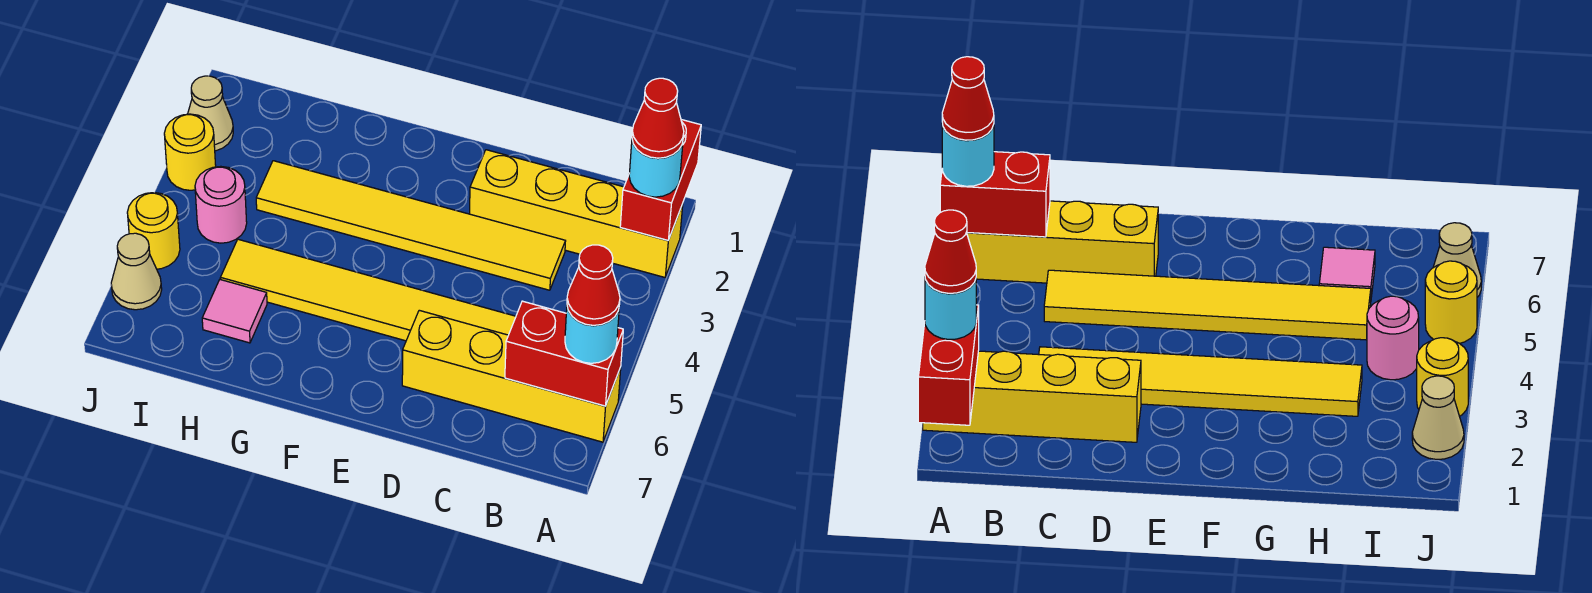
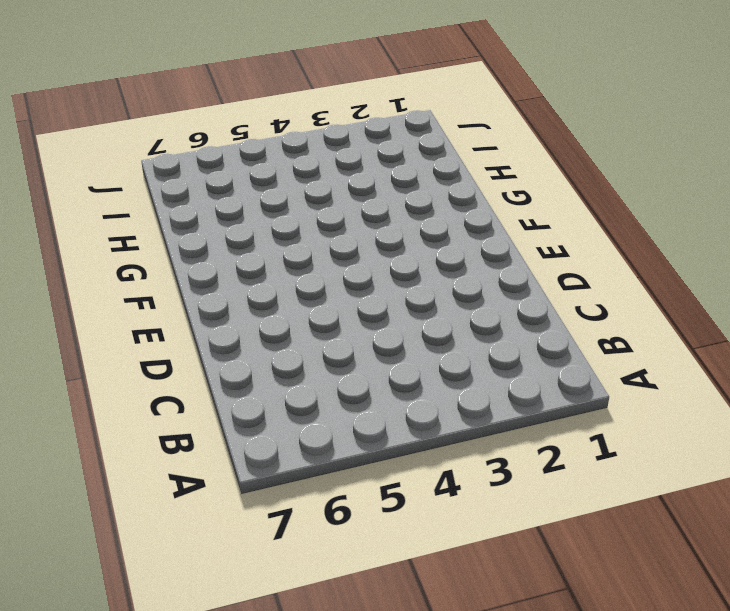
none -> yellow 1x4 brick [469,150,683,277]
none -> yellow 1x4 brick [402,310,621,442]
none -> yellow 1x6 tile [256,161,566,290]

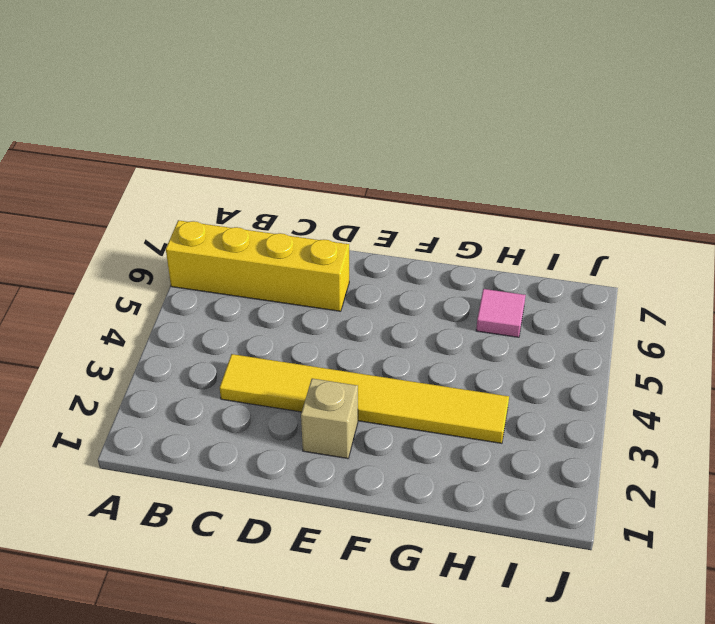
tan 1x1 brick [301,379,358,459] -> none
none -> yellow 1x4 brick [469,150,683,277]
none -> yellow 1x6 tile [220,239,516,341]
none -> pink 1x1 round brick [195,166,247,243]

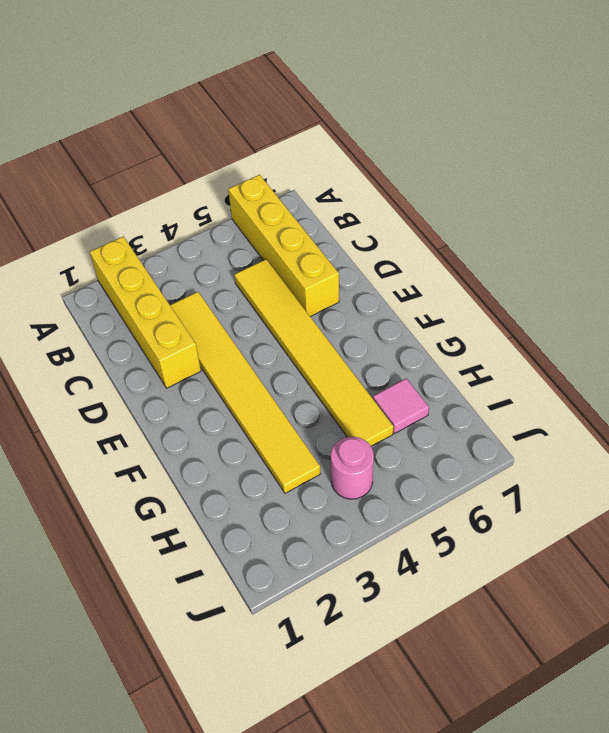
none -> tan 1x1 cone [188,76,233,151]
none -> yellow 1x1 round brick [164,114,216,190]
none -> yellow 1x1 round brick [127,193,180,269]

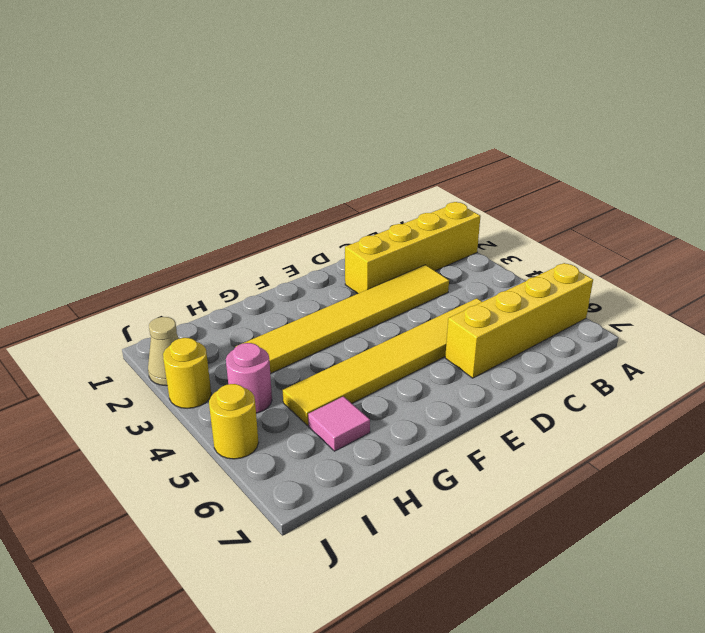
none -> tan 1x1 cone [111,233,162,310]
none -> red 1x2 brick [620,120,701,240]
none -> red 1x2 brick [505,301,623,406]

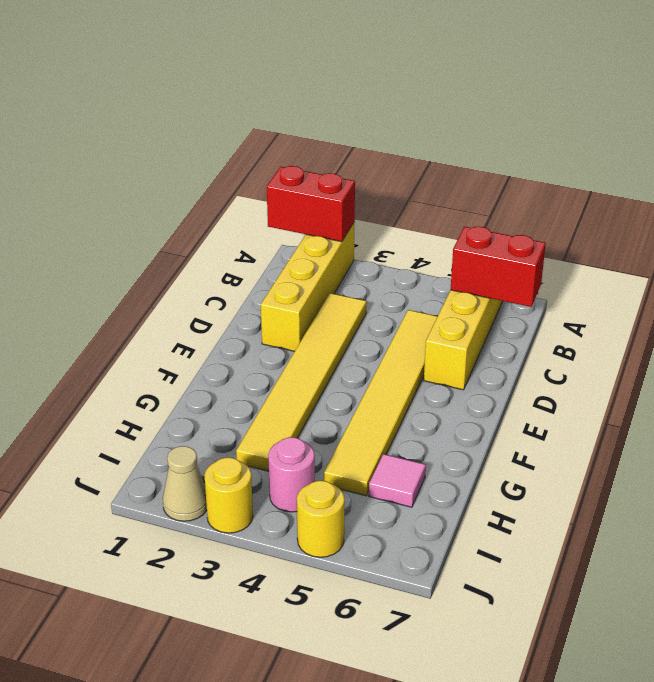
red 1x2 brick [451,227,546,307] -> red 1x2 brick turned to [505,301,623,406]
none -> tan 1x1 cone [111,233,162,310]
none -> cyan 1x1 round brick [629,140,683,197]
none -> cyan 1x1 round brick [565,307,619,363]

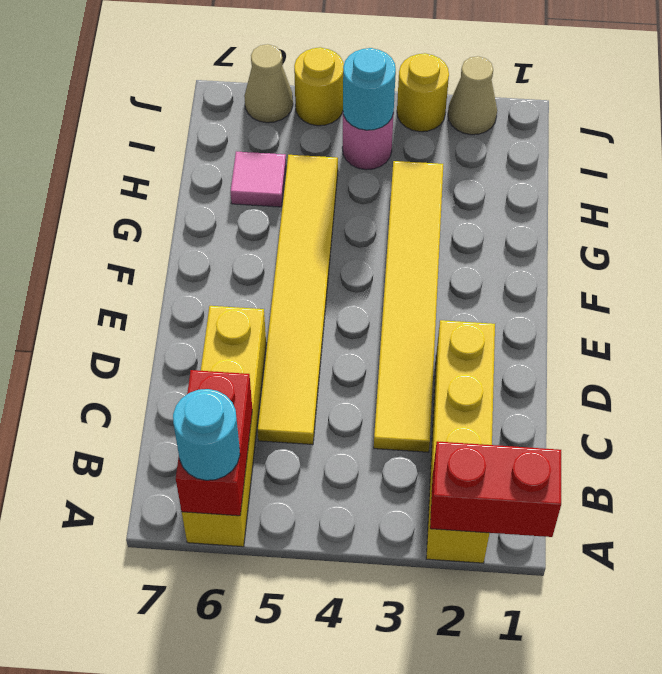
cyan 1x1 round brick [343,48,396,130] -> cyan 1x1 round brick moved to [629,140,683,197]
none -> red 1x1 cone [632,78,684,158]
none -> red 1x1 cone [567,245,620,325]

